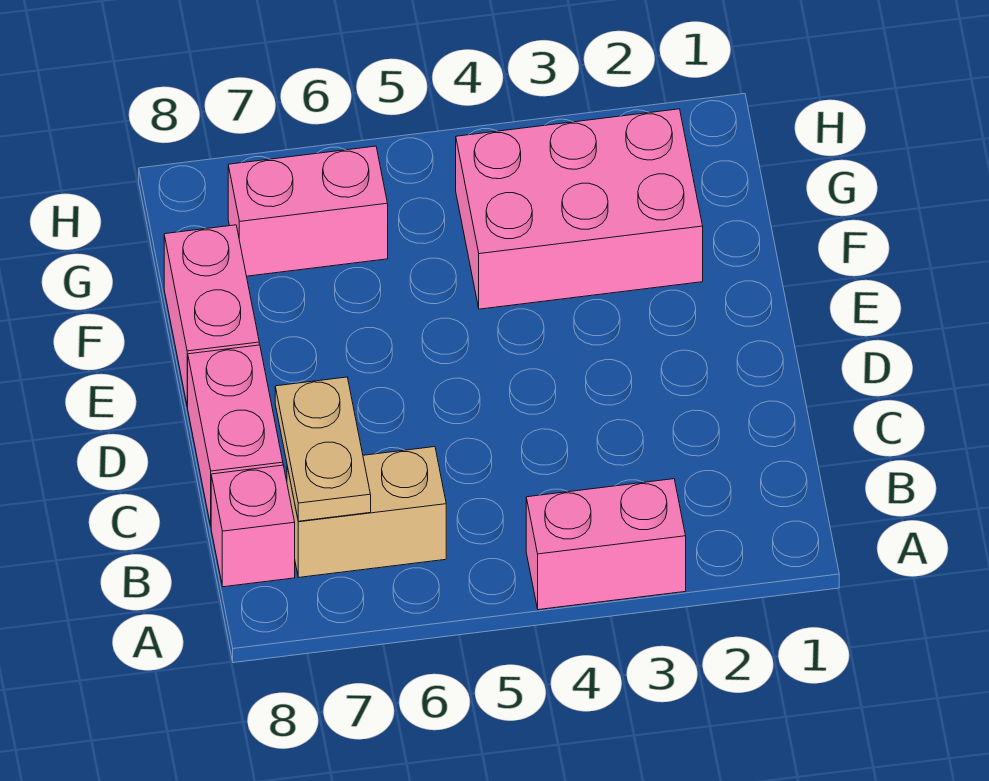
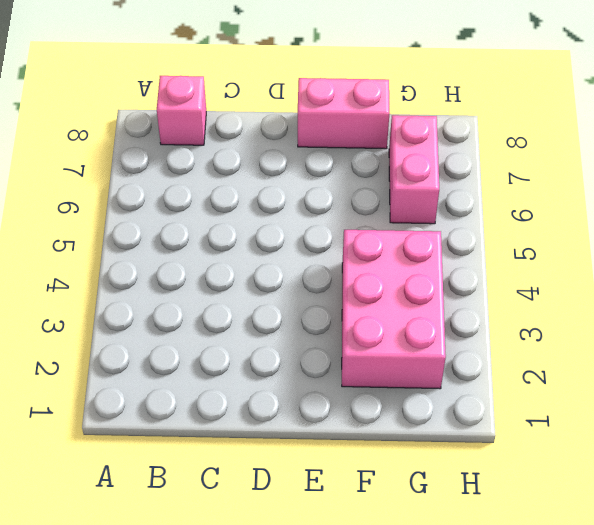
none -> pink 1x2 brick [526,479,686,610]
none -> tan 1x2 brick [287,447,446,577]

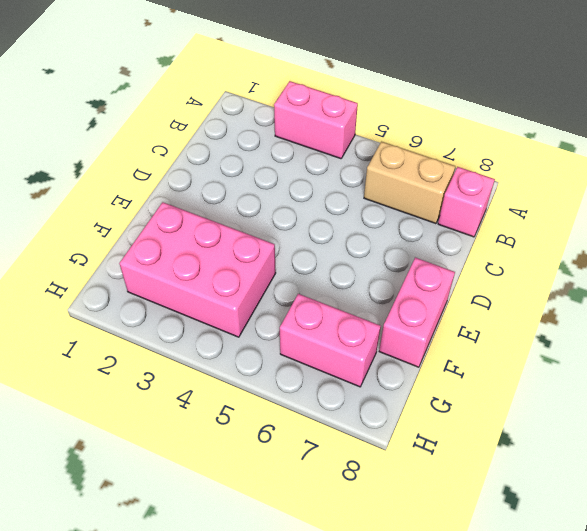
none -> pink 1x2 brick [187,345,283,525]
none -> tan 1x2 plate [275,377,371,521]

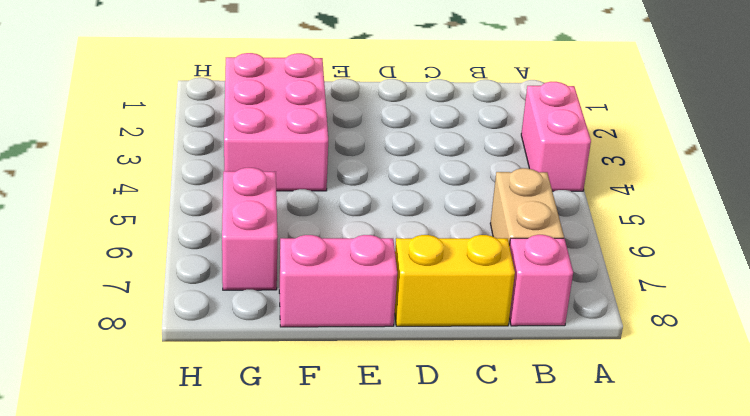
yellow 1x2 brick [395,235,515,326] -> pink 1x2 brick [187,345,283,525]
none -> tan 1x2 plate [275,377,371,521]

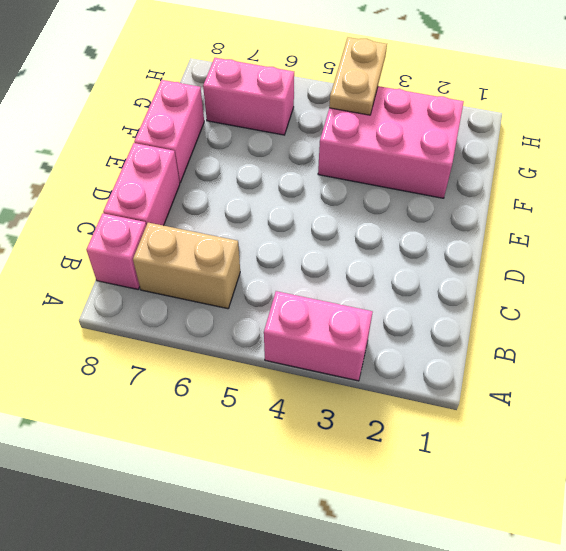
tan 1x2 plate [329,37,387,115] -> tan 1x2 plate moved to [275,377,371,521]

